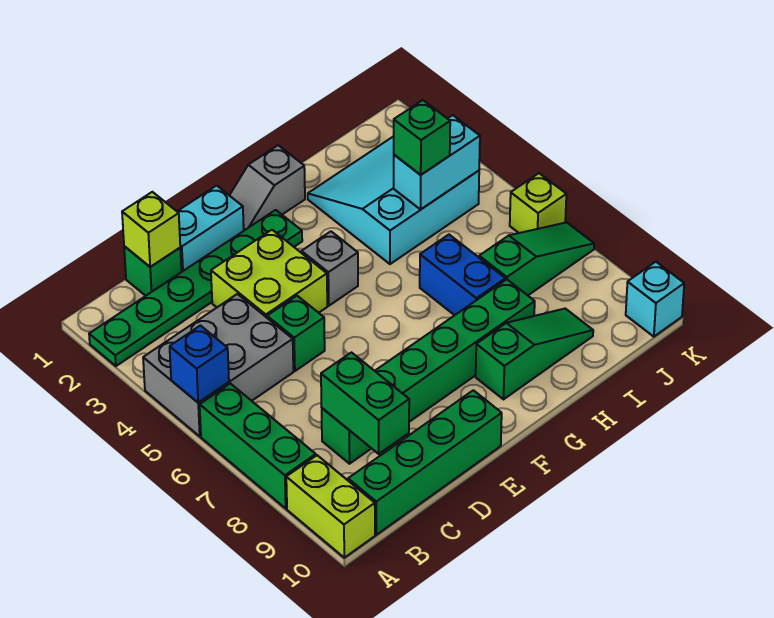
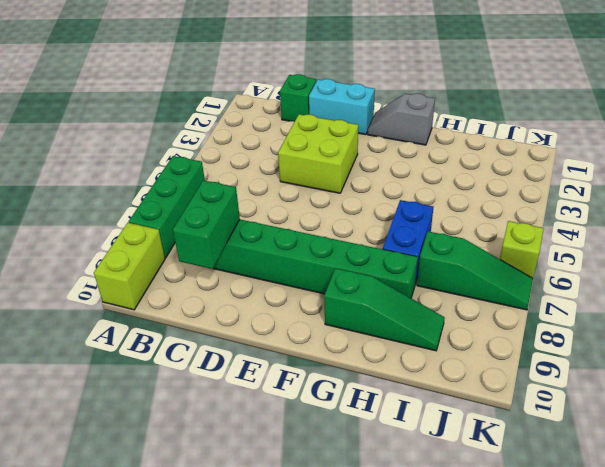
none -> green 1x6 plate [89,210,302,366]
none -> grey 2x3 brick [143,294,293,436]
none -> green 1x4 brick [348,390,502,535]

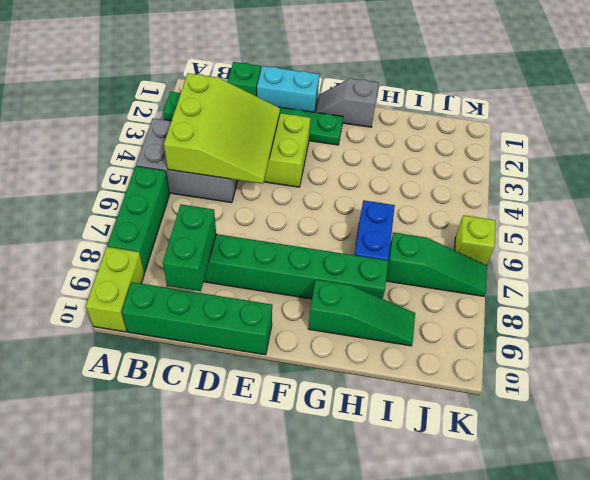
lime 3x3 slope [164,73,280,184] -> none
none -> green 1x1 brick [267,296,325,371]
none -> grey 1x1 brick [302,231,358,306]
none -> cyan 3x3 slope [308,136,479,264]

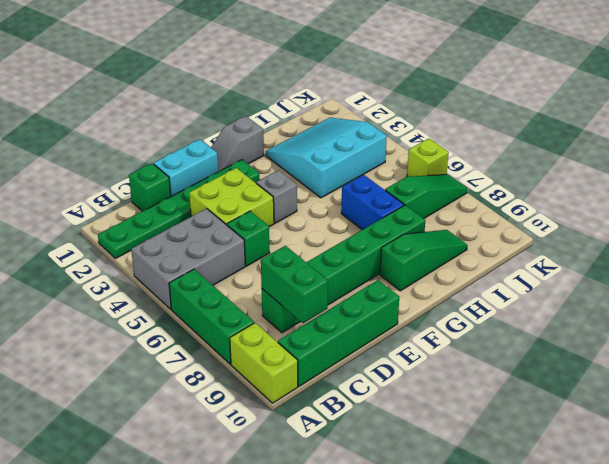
none -> cyan 1x1 brick [626,262,684,337]
none -> blue 1x1 brick [170,326,229,403]
none -> lime 1x1 brick [122,192,180,267]

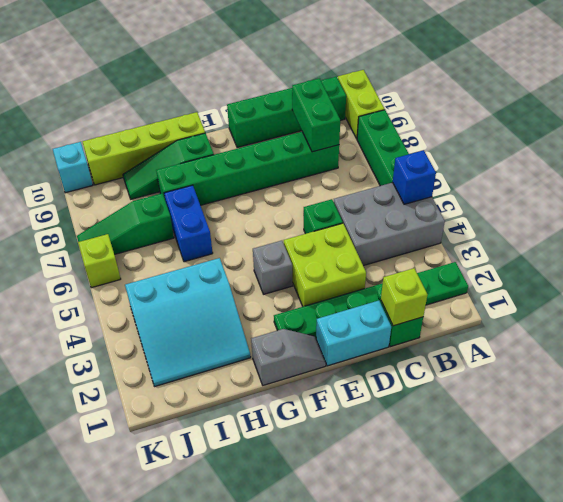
lime 1x4 brick [83,112,205,185] -> none
none -> cyan 1x2 brick [394,115,480,209]
none -> green 1x1 brick [394,100,450,175]

